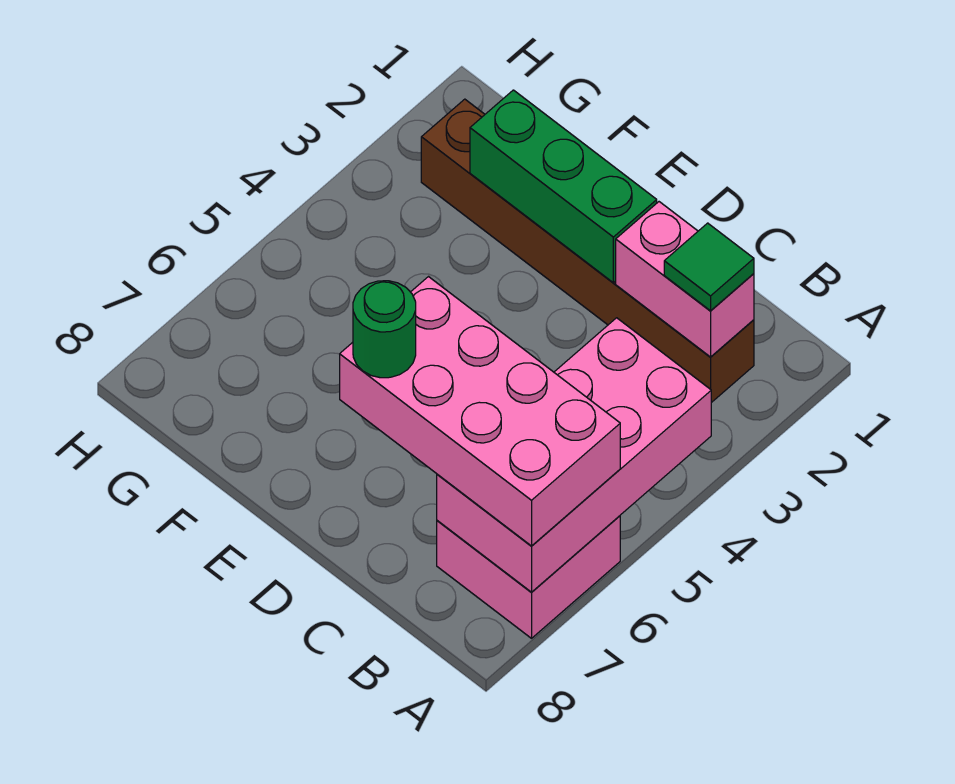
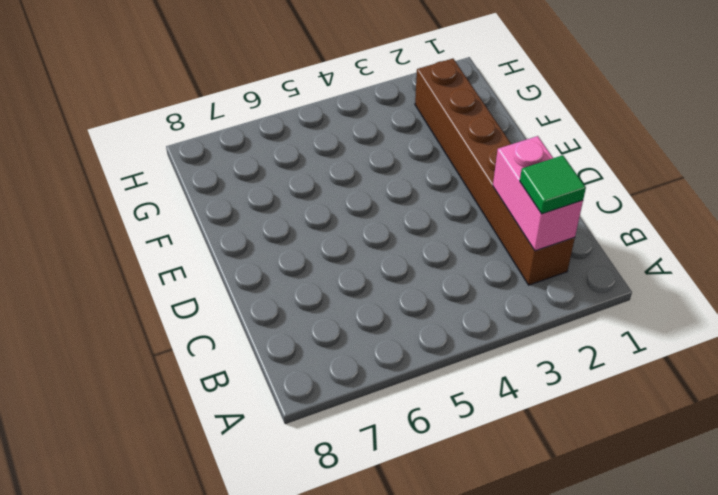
none -> pink 2x2 brick [437,516,620,638]
none -> pink 2x4 brick [437,318,711,592]

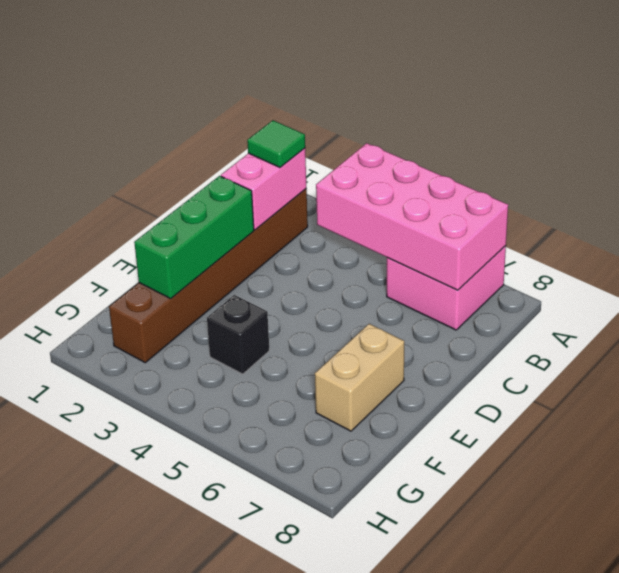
tan 1x2 brick [315,324,404,431] -> none
black 1x1 brick [207,295,269,374] -> none
none -> pink 2x4 brick [340,277,620,546]
none -> green 1x1 round brick [353,281,416,378]

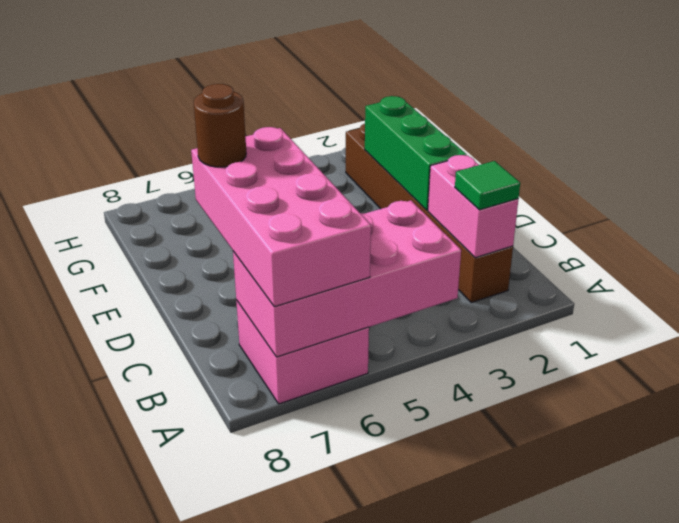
brown 1x1 round brick [194,84,246,167] -> green 1x1 round brick [353,281,416,378]

